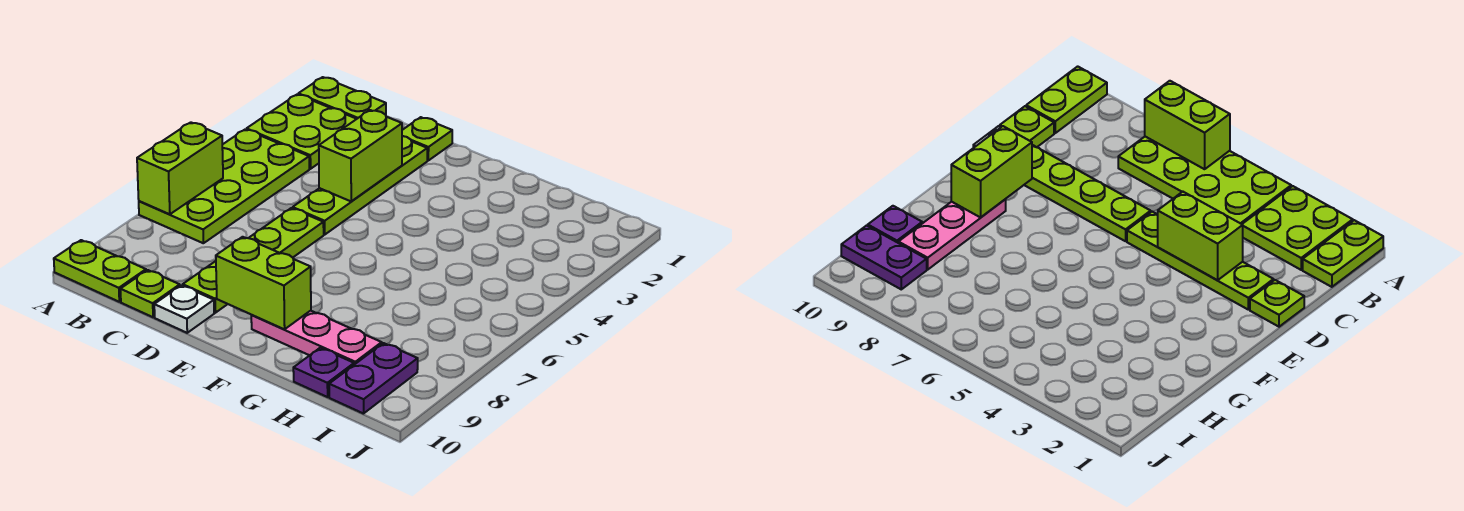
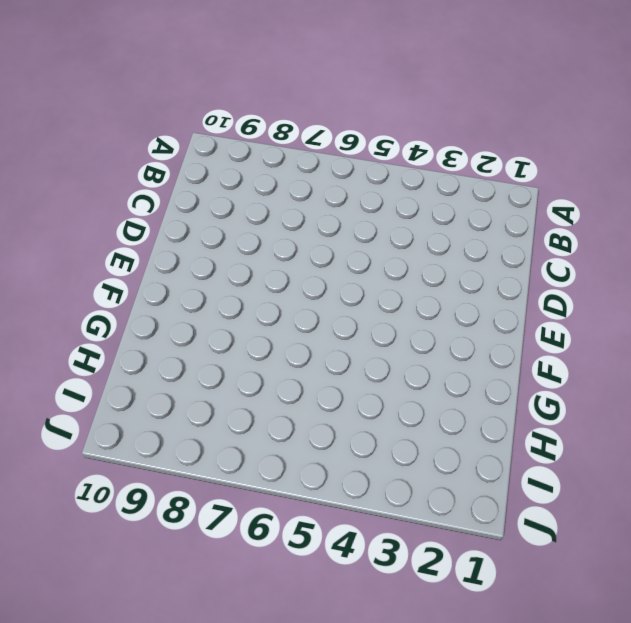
none -> lime 1x2 plate [298,77,386,119]
none -> lime 2x2 plate [247,94,356,169]
none -> lime 2x4 plate [139,129,309,243]

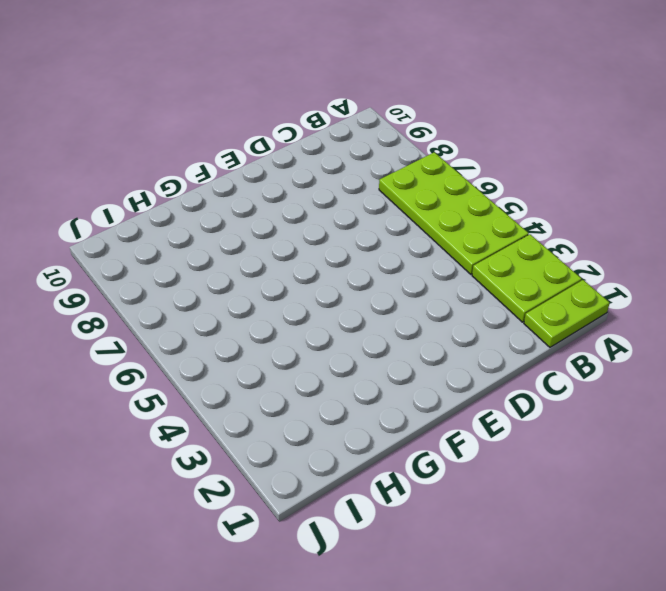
none -> lime 1x2 plate [54,240,146,302]
none -> lime 1x1 plate [120,270,180,317]
none -> lime 1x1 plate [402,117,452,160]

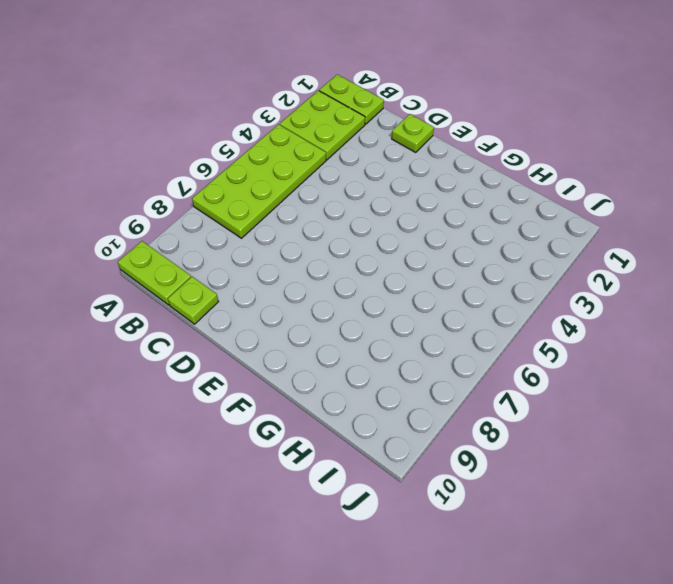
none -> lime 1x4 plate [293,136,427,235]
none -> lime 1x4 plate [183,208,324,313]
none -> white 1x1 plate [154,285,214,333]

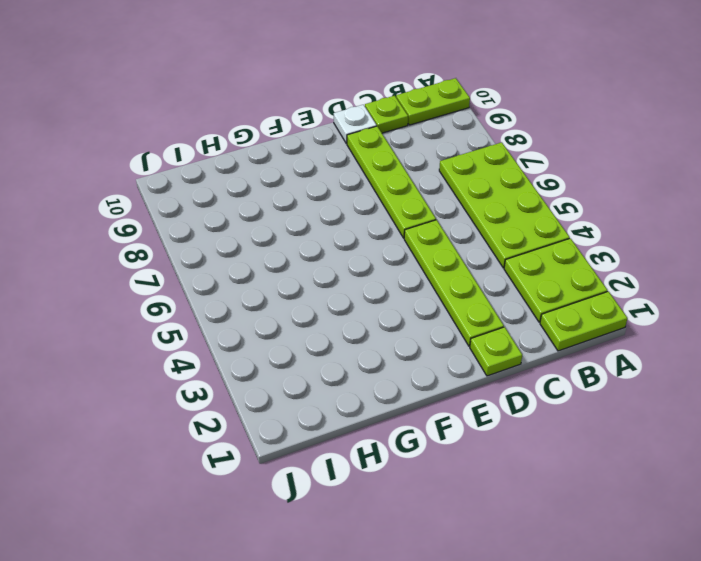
none -> pink 1x3 plate [251,311,382,365]
none -> purple 1x1 plate [293,348,354,397]
none -> purple 1x2 plate [329,343,418,414]

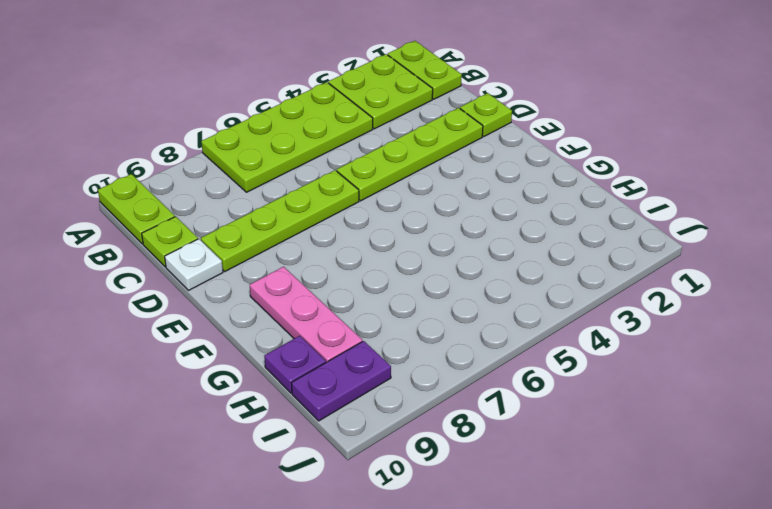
none -> lime 1x2 brick [137,122,223,214]
none -> lime 1x2 brick [319,110,402,201]
none -> lime 1x2 brick [216,237,311,329]

